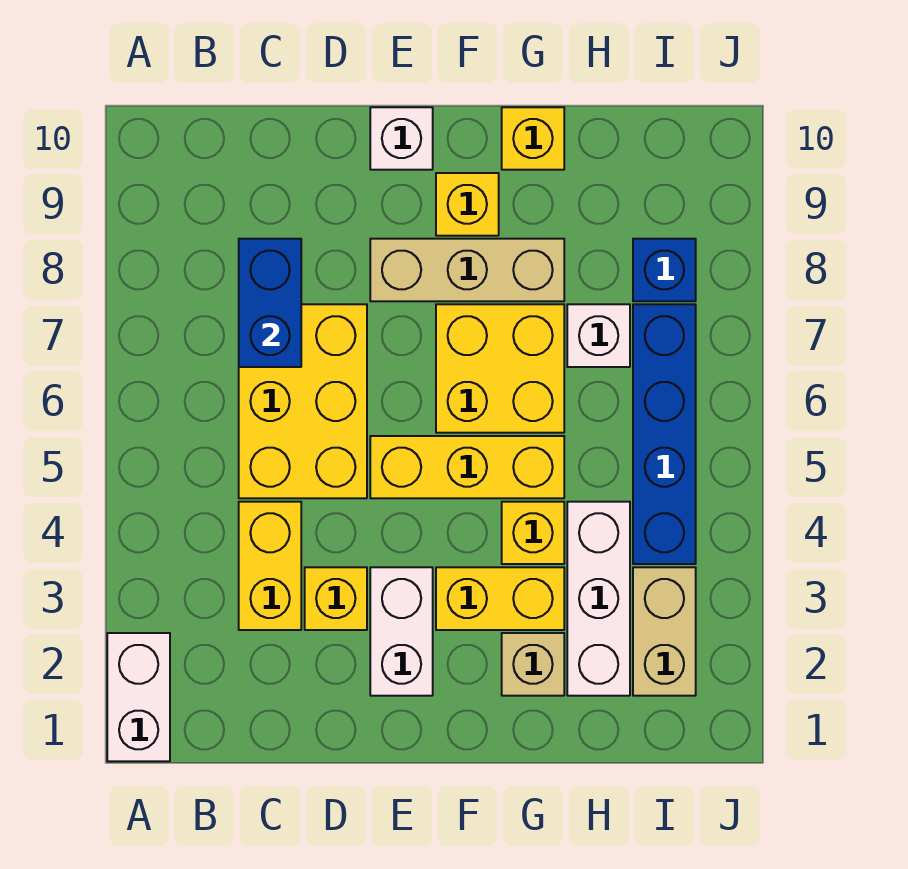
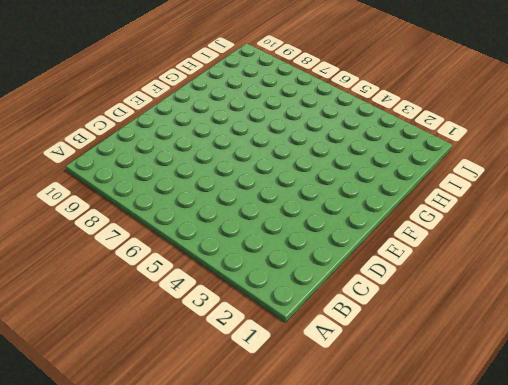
none -> white 1x2 brick [107,633,170,761]
none -> yellow 1x2 brick [239,502,301,630]
none -> yellow 2x3 brick [239,304,367,498]

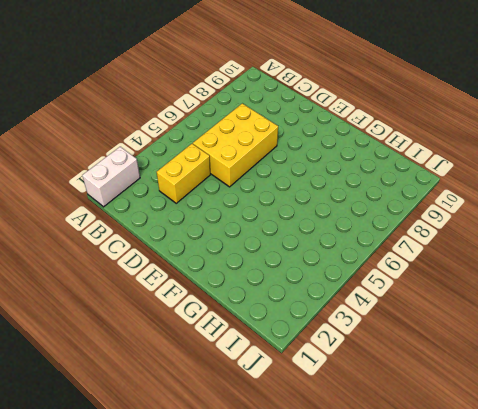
none -> yellow 1x1 brick [305,567,367,630]
none -> white 1x2 brick [370,567,433,696]
none -> yellow 1x3 brick [370,436,564,498]

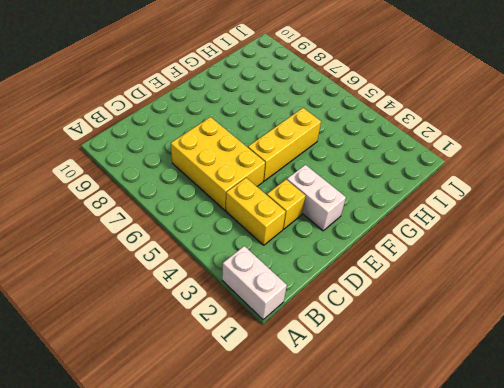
none -> tan 1x3 brick [370,239,564,301]
none -> white 1x1 brick [370,107,433,170]
none -> yellow 1x2 brick [436,567,564,630]

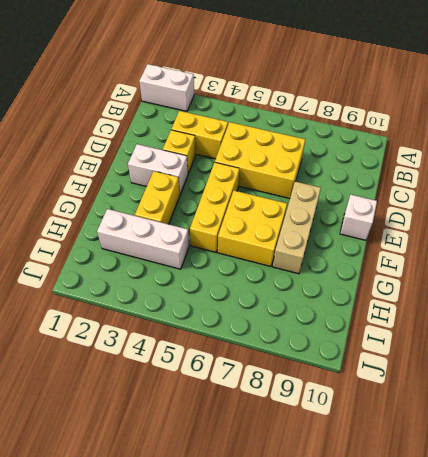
none -> yellow 1x1 brick [436,173,499,236]
none -> tan 1x1 brick [502,633,564,696]
none -> yellow 1x1 brick [502,502,564,564]

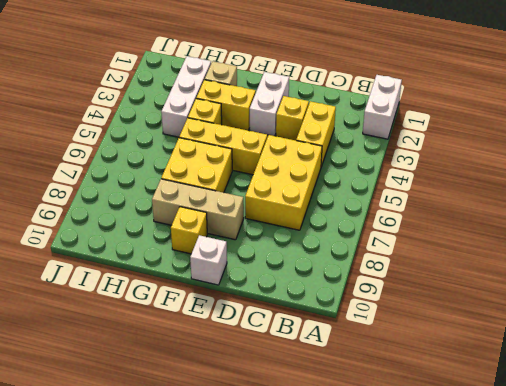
none -> yellow 1x1 brick [502,107,564,170]
none -> white 1x1 brick [567,304,630,367]
none -> tan 1x2 brick [633,567,696,696]

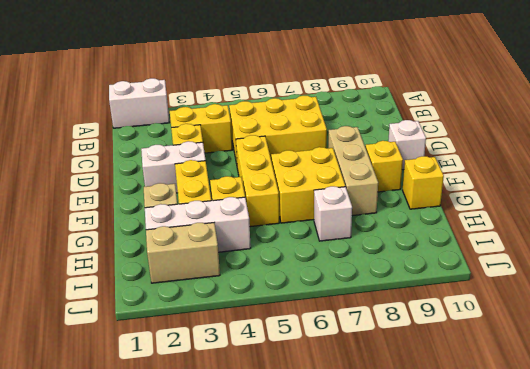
none -> blue 1x4 brick [633,304,696,564]
none -> blue 1x1 brick [633,239,696,301]
none -> blue 1x2 brick [239,239,301,367]

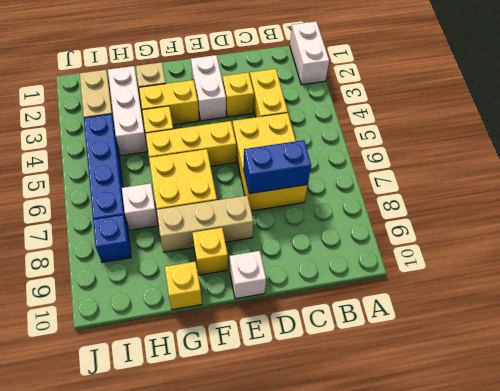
blue 1x2 brick [243,140,311,194] -> blue 1x2 brick turned to [239,239,301,367]

